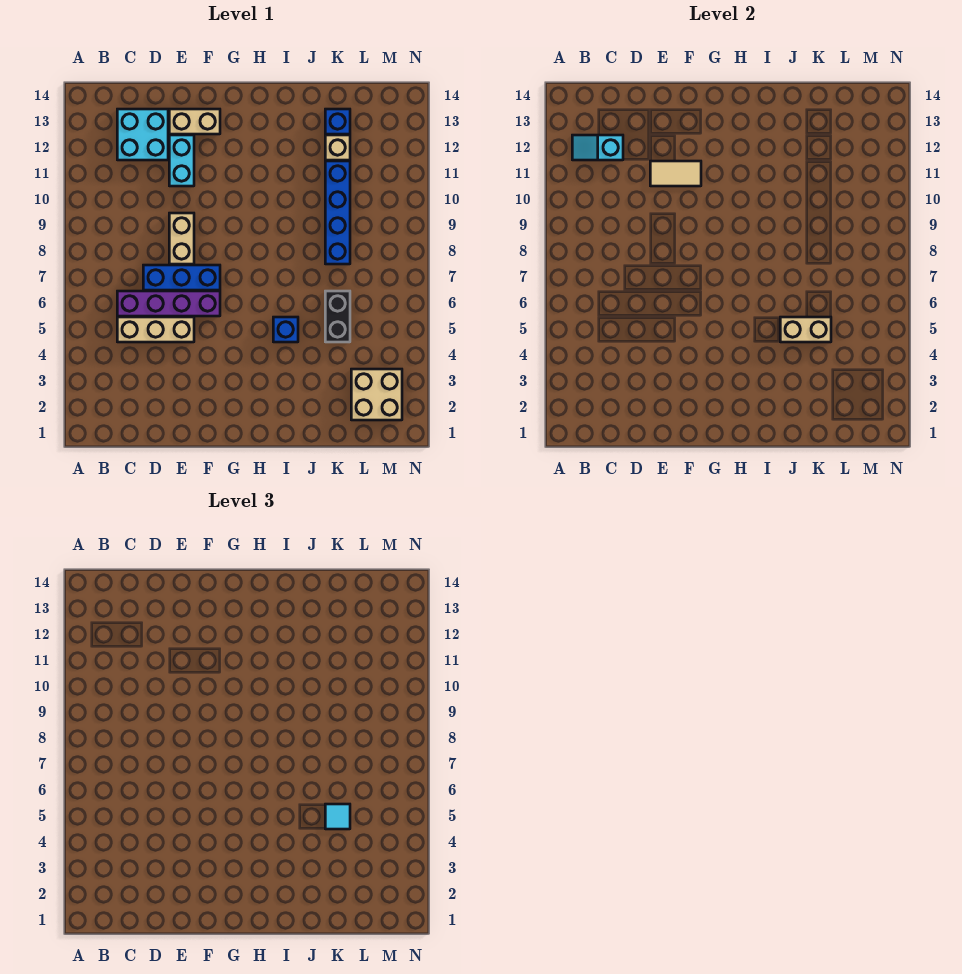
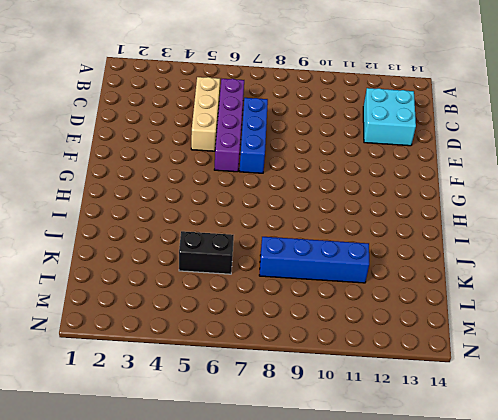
none -> tan 1x2 brick [169,213,194,264]
none -> cyan 1x2 brick [169,135,194,186]
none -> tan 1x2 brick [169,109,220,134]

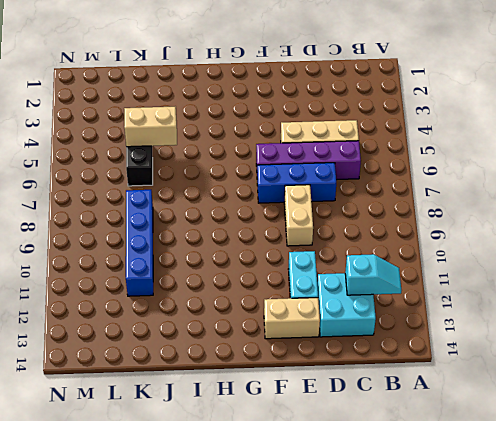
none -> blue 1x1 brick [273,317,298,342]
none -> tan 1x1 brick [325,135,350,160]
none -> blue 1x1 brick [325,109,350,134]

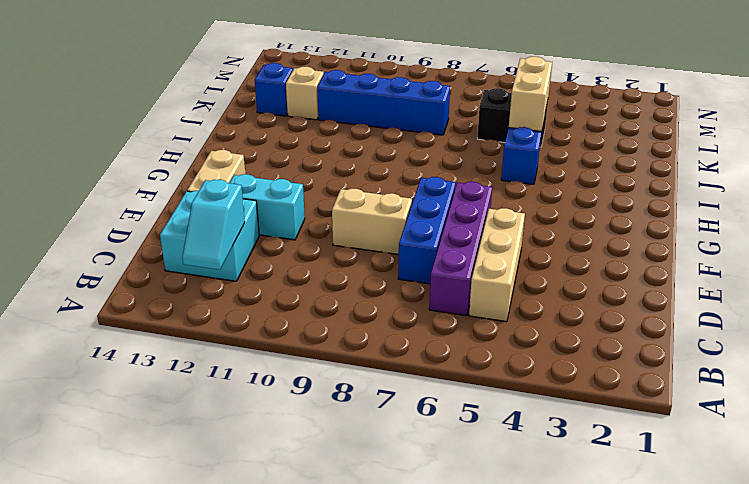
none -> tan 2x2 brick [351,369,402,420]
none -> tan 1x2 tile [650,161,701,186]
none -> cyan 1x1 tile [325,804,350,829]

